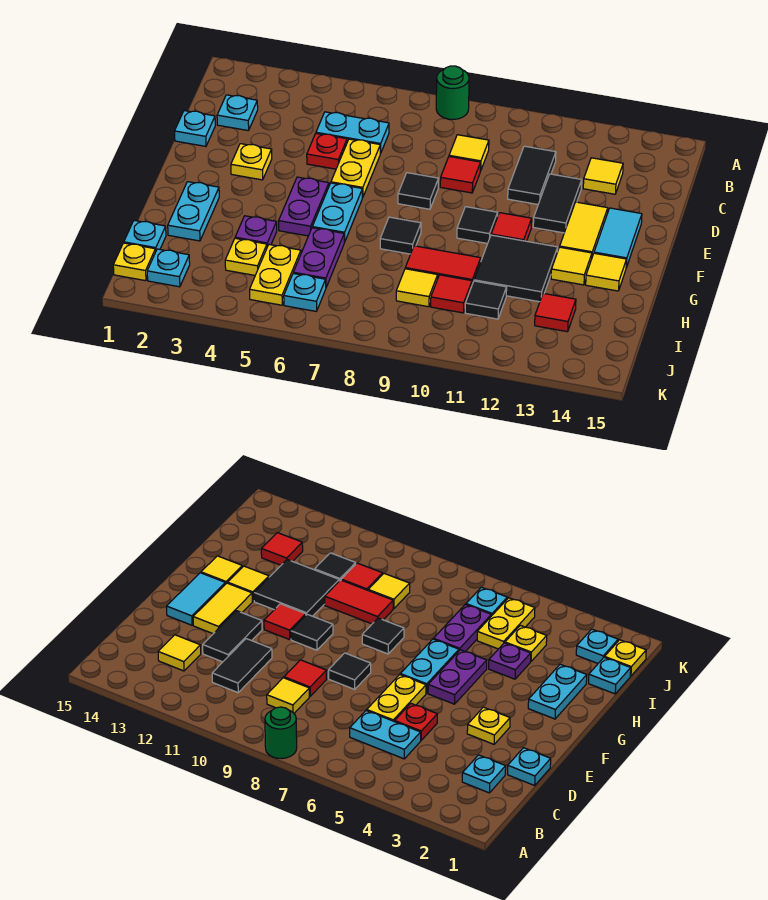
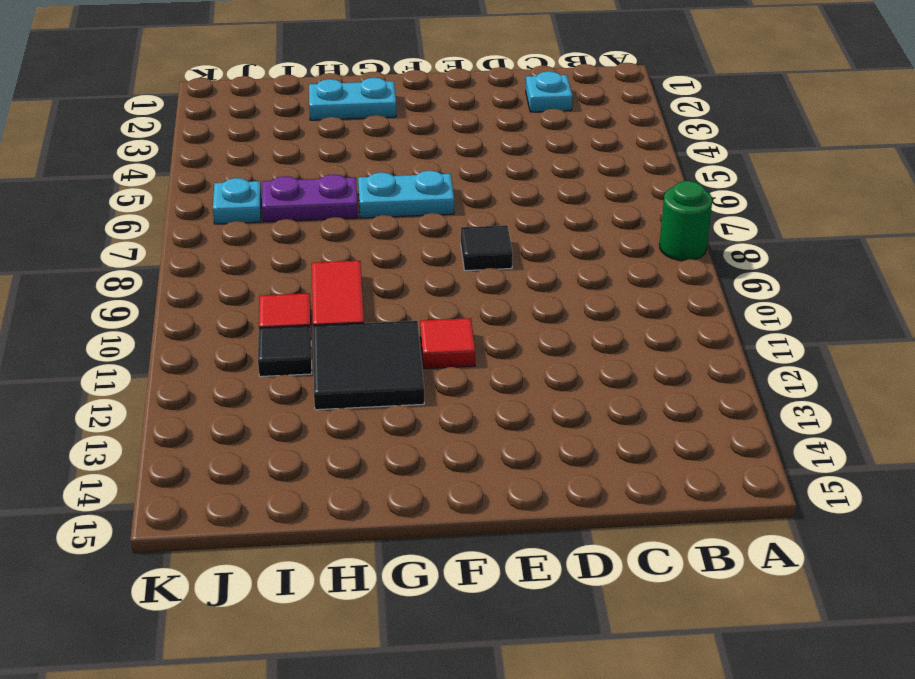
none -> cyan 1x2 plate [316,112,389,153]
none -> yellow 1x1 tile [449,135,489,171]
none -> black 1x2 tile [508,146,556,204]
none -> yellow 1x1 tile [583,158,623,194]

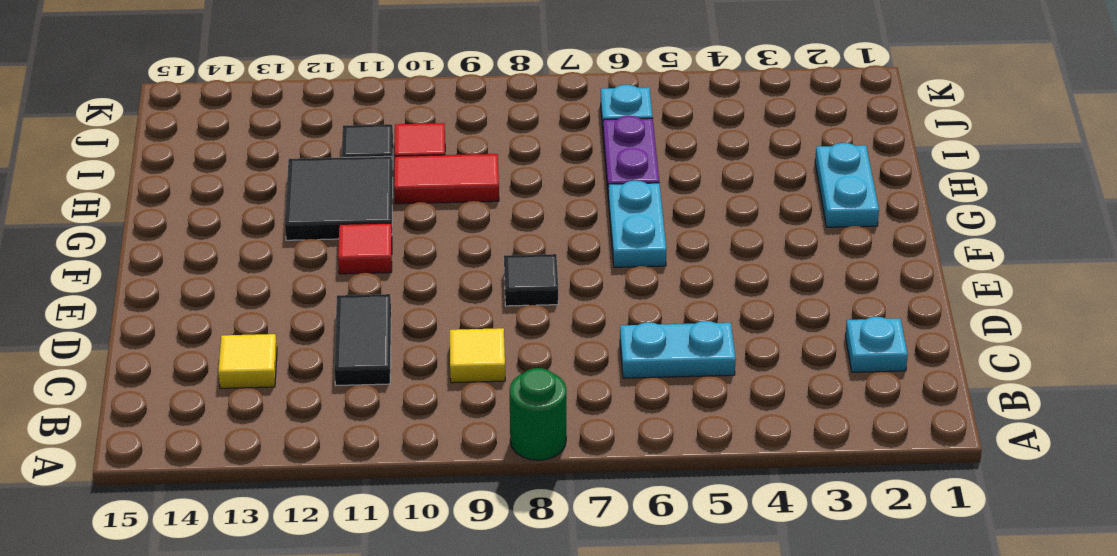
none -> cyan 1x1 plate [175,111,215,146]
none -> red 1x1 plate [307,133,347,169]
none -> yellow 1x2 plate [331,139,380,198]
none -> red 1x1 tile [440,157,481,193]

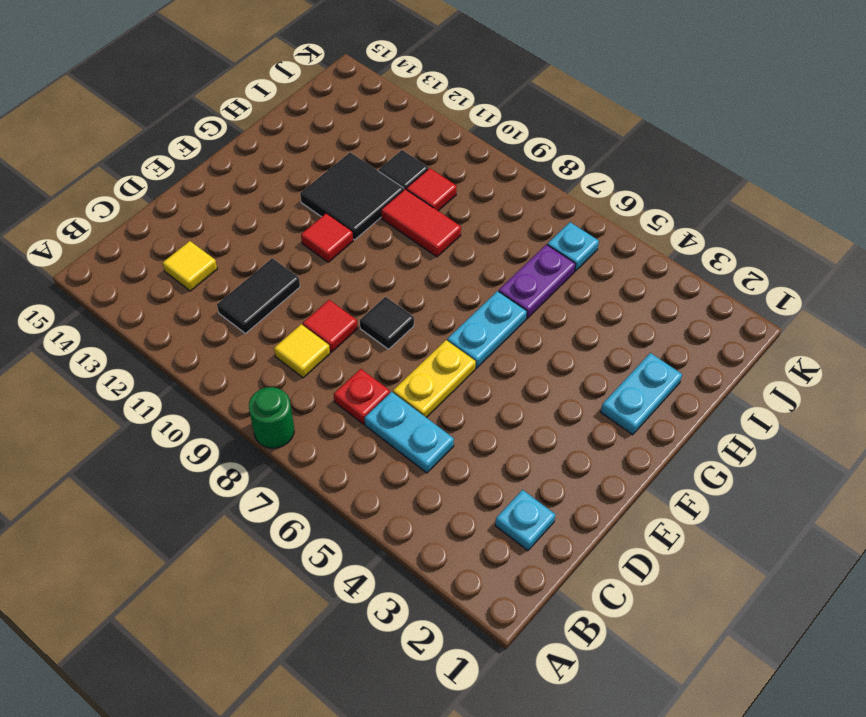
red 1x1 plate [334,369,390,424] -> red 1x1 plate moved to [307,133,347,169]
none -> cyan 1x1 plate [175,111,215,146]
none -> black 1x2 tile [533,174,582,233]
none -> yellow 1x1 plate [231,144,272,180]
none -> yellow 1x2 tile [560,202,608,256]

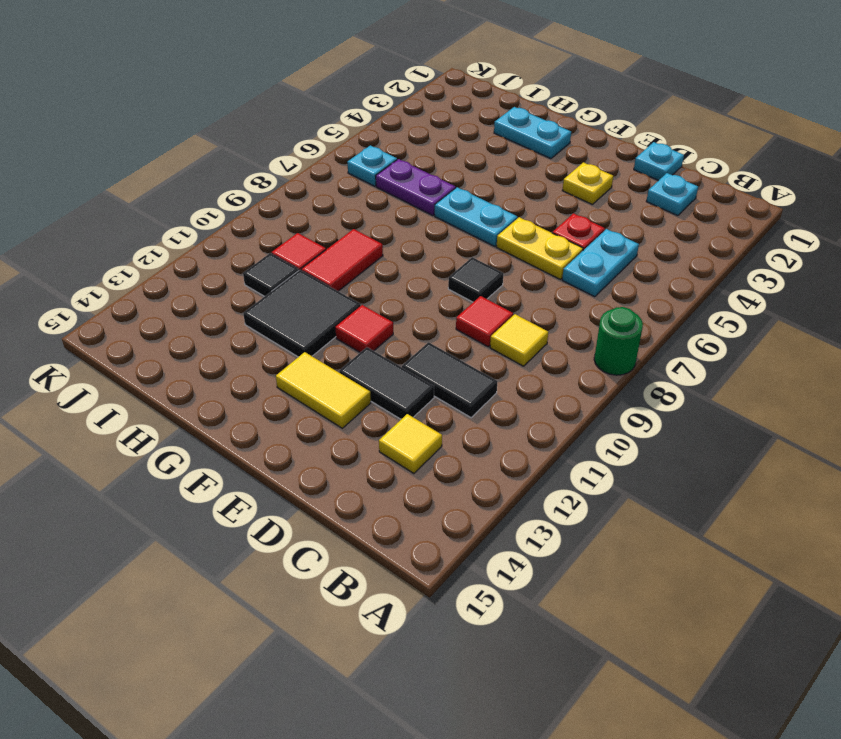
none -> cyan 1x2 tile [594,208,642,268]
none -> purple 1x2 plate [279,177,329,236]
none -> black 1x1 tile [457,207,498,244]
none -> black 1x1 tile [380,217,421,254]

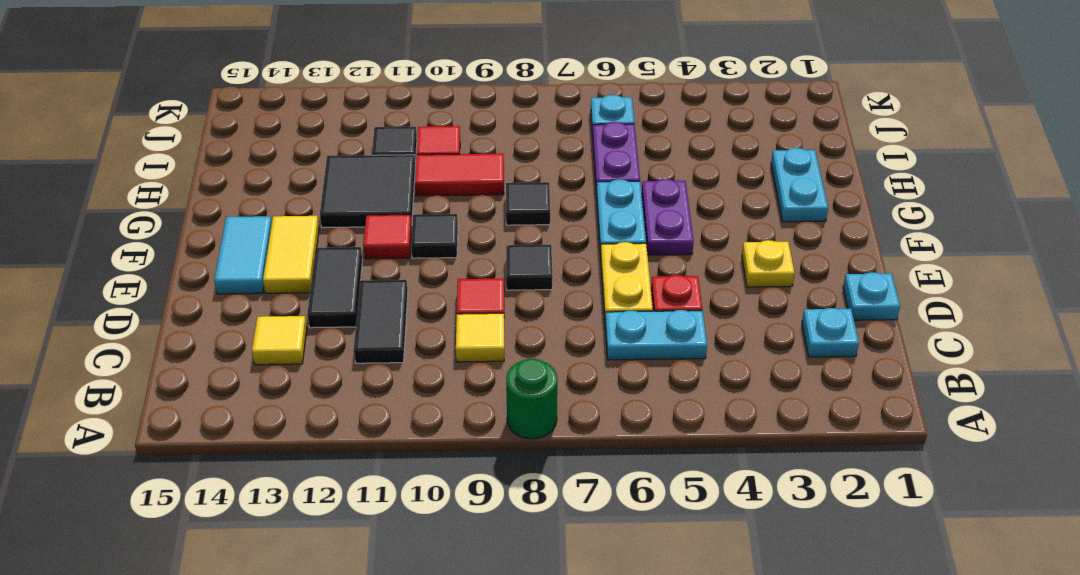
none -> yellow 1x1 tile [551,247,592,285]
none -> yellow 1x1 tile [586,253,626,291]
none -> purple 1x1 plate [235,216,277,246]
none -> cyan 1x1 plate [124,220,166,251]

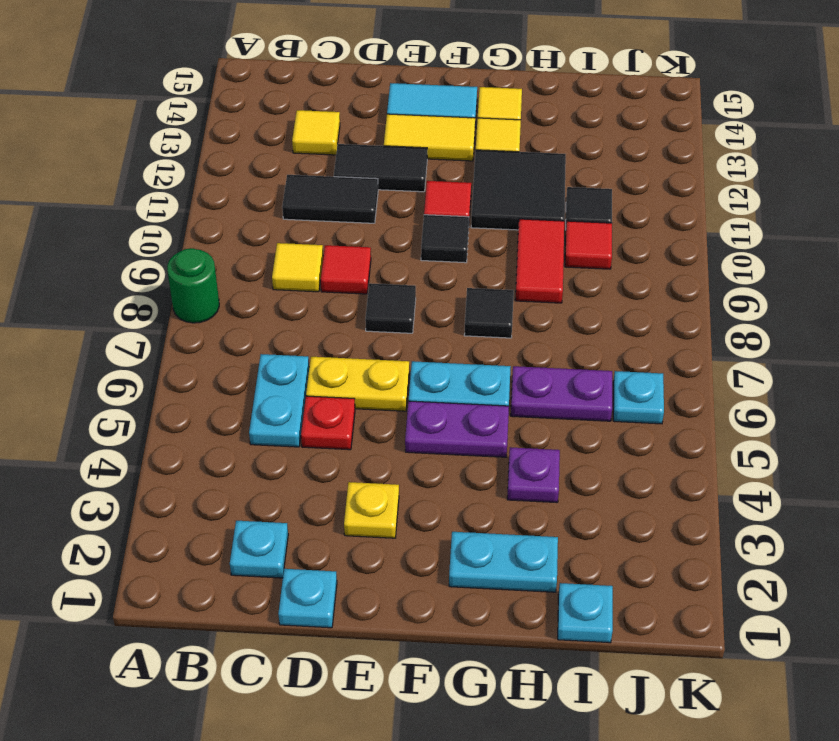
none -> yellow 1x1 plate [225,238,267,275]
none -> yellow 1x2 plate [250,245,301,305]
none -> yellow 1x1 tile [396,269,438,307]
none -> red 1x1 tile [535,293,576,332]

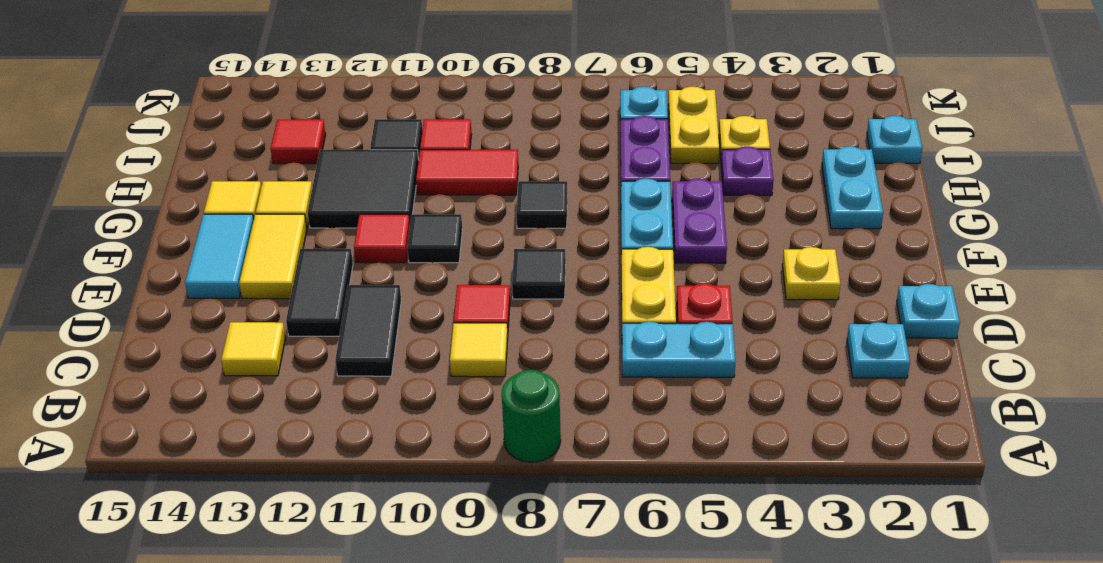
none -> yellow 1x1 tile [396,269,438,307]
none -> yellow 1x1 plate [113,243,156,281]
none -> cyan 1x1 plate [147,249,190,287]

